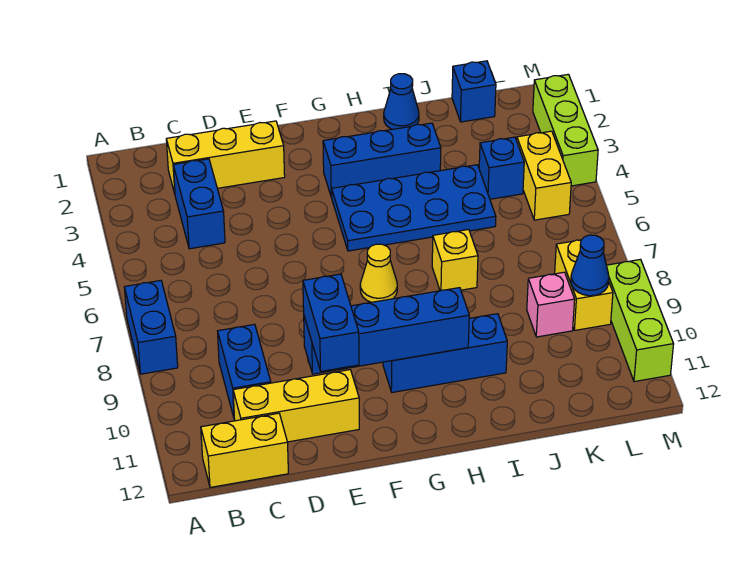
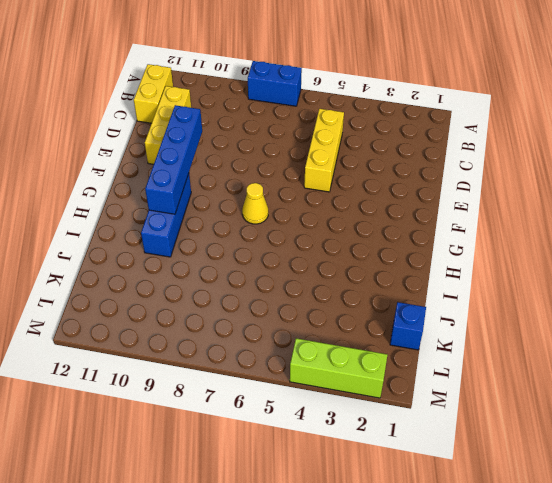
yellow 1x3 brick [304,109,344,192] -> yellow 1x3 brick moved to [166,121,285,194]
none -> blue 1x2 brick [173,159,225,249]
none -> blue 1x2 brick [218,324,271,417]
none -> blue 1x3 brick [323,123,441,197]

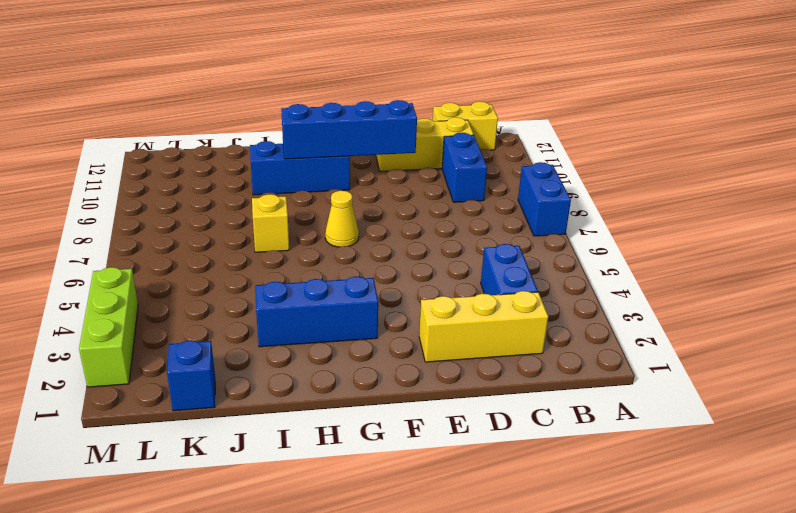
none -> blue 2x4 plate [332,165,496,251]
none -> blue 1x1 cone [384,74,419,129]
none -> blue 1x1 brick [479,137,524,199]

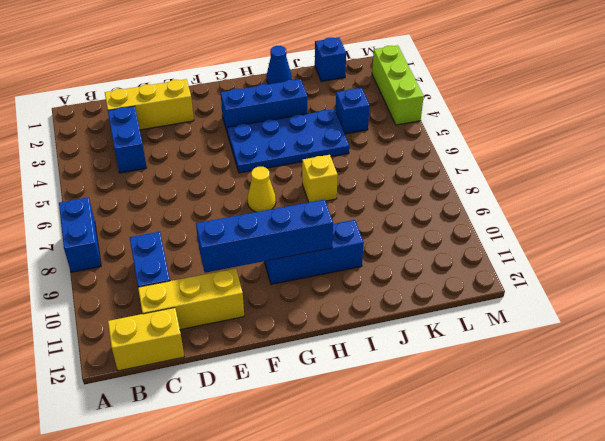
none -> pink 1x1 brick [527,272,575,337]
none -> yellow 1x2 brick [517,131,571,220]
none -> yellow 1x2 brick [555,240,613,330]

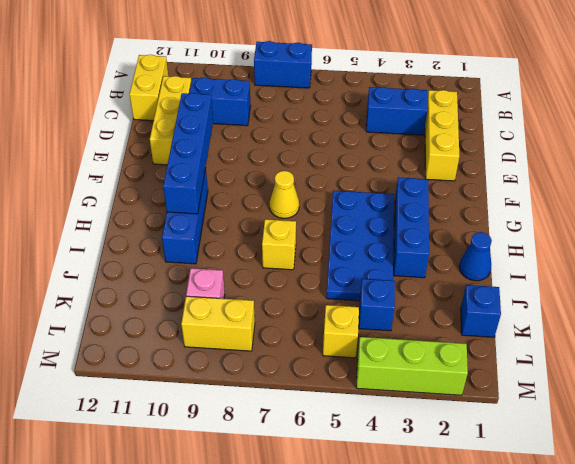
yellow 1x1 brick [323,305,359,358] -> yellow 1x2 brick [517,131,571,220]
none -> lime 1x3 brick [606,259,674,382]
none -> blue 1x1 cone [571,235,609,296]
none -> blue 1x2 brick [303,274,359,371]

